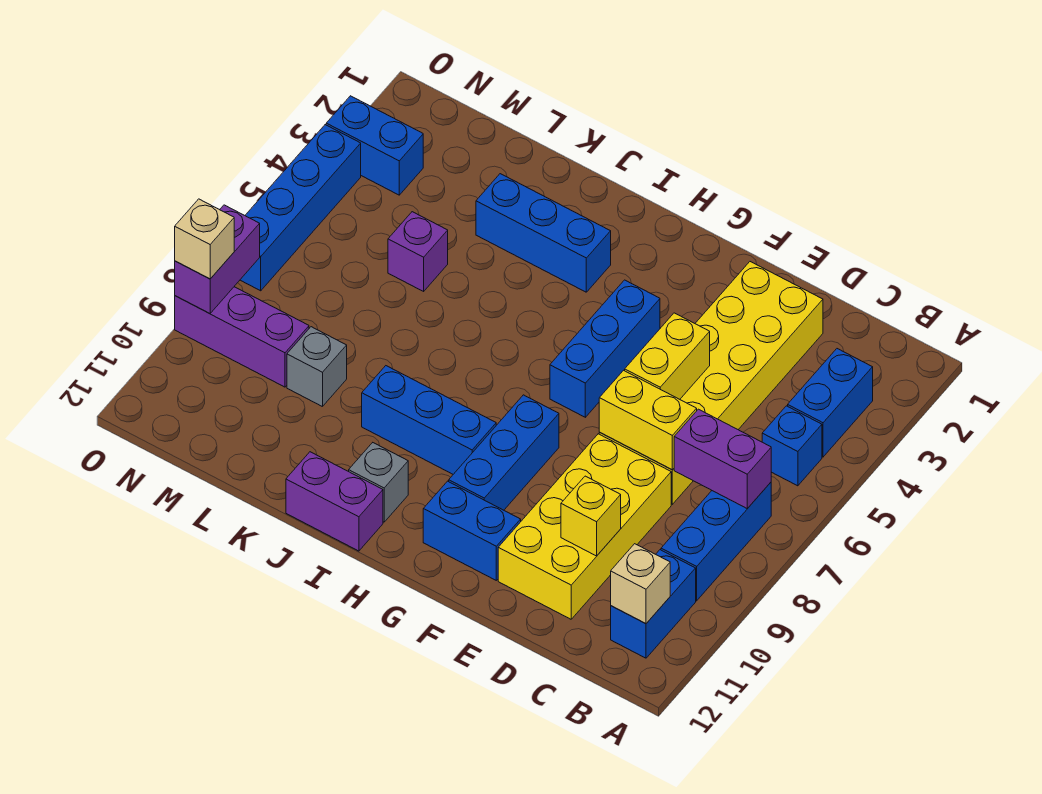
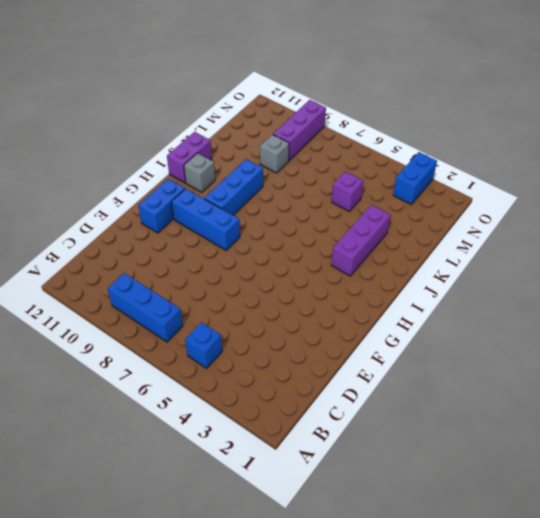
purple 1x3 brick [332,205,391,276] -> blue 1x3 brick [476,174,611,292]
none -> blue 1x2 brick [788,349,873,457]
none -> blue 1x2 brick [611,550,696,658]
none -> yellow 2x6 brick [599,262,823,504]

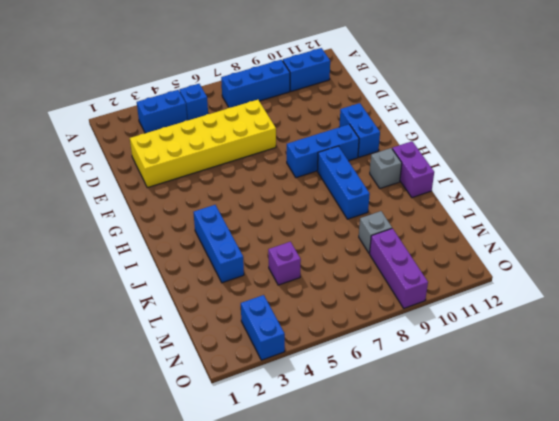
none -> yellow 2x4 brick [498,434,671,619]
none -> blue 1x3 brick [550,280,660,417]
none -> blue 1x4 brick [240,125,361,291]

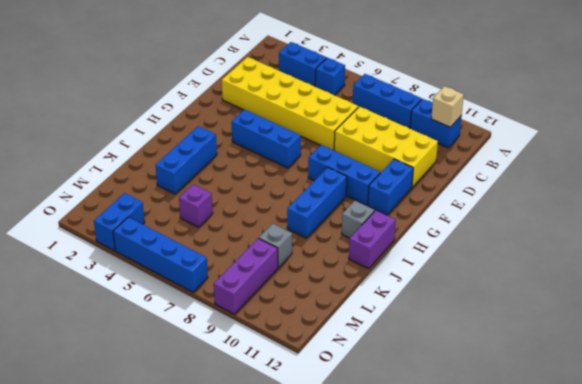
none -> purple 1x2 brick [674,409,771,509]
none -> yellow 1x2 brick [599,370,697,470]
none -> yellow 1x1 brick [561,476,621,556]

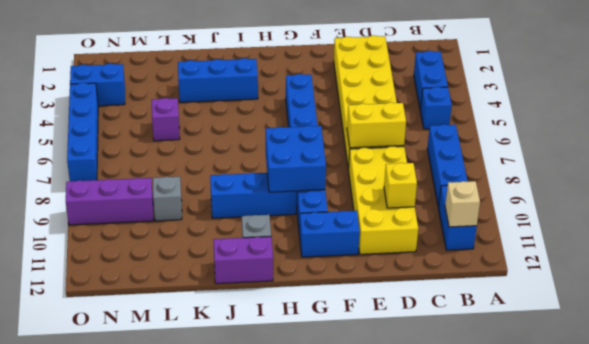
blue 2x2 brick [266,126,326,192] -> none
none -> purple 1x2 brick [674,409,771,509]
none -> yellow 1x2 brick [625,313,710,399]
none -> purple 1x2 brick [175,205,260,314]

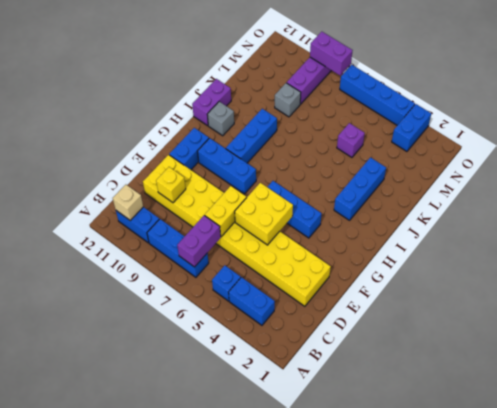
yellow 2x2 brick [235,183,293,245] -> yellow 1x2 brick [625,313,710,399]
none -> tan 1x1 brick [175,199,234,279]

